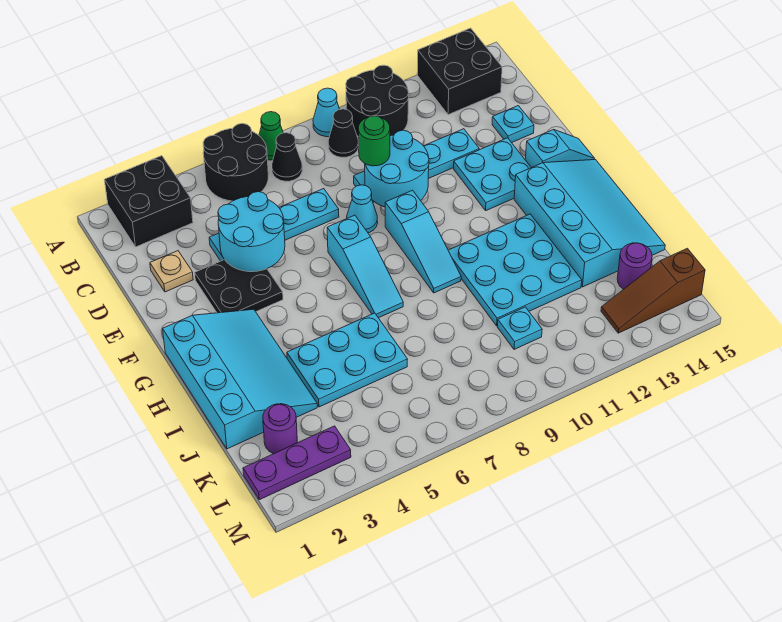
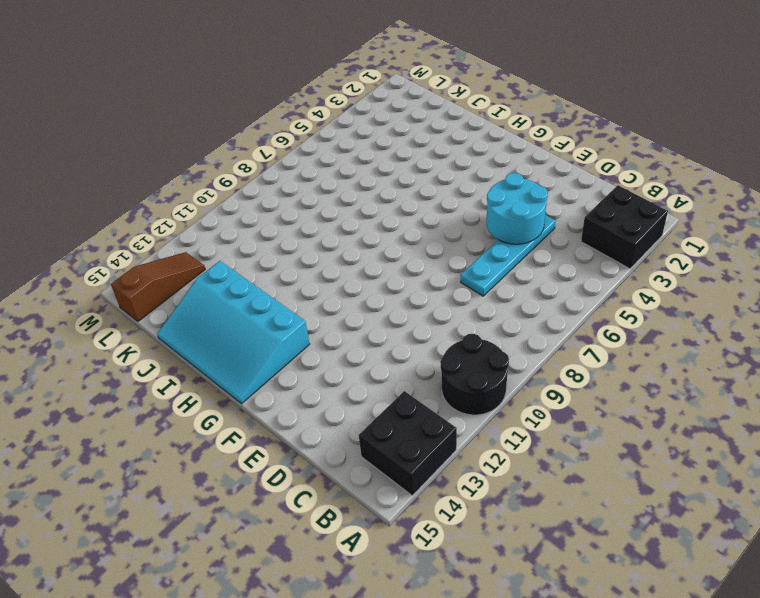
none -> black 2x2 round brick [203,123,268,201]
none -> green 1x1 cone [259,112,283,160]
none -> cyan 1x1 cone [313,88,340,137]
none -> black 1x1 cone [272,133,302,181]

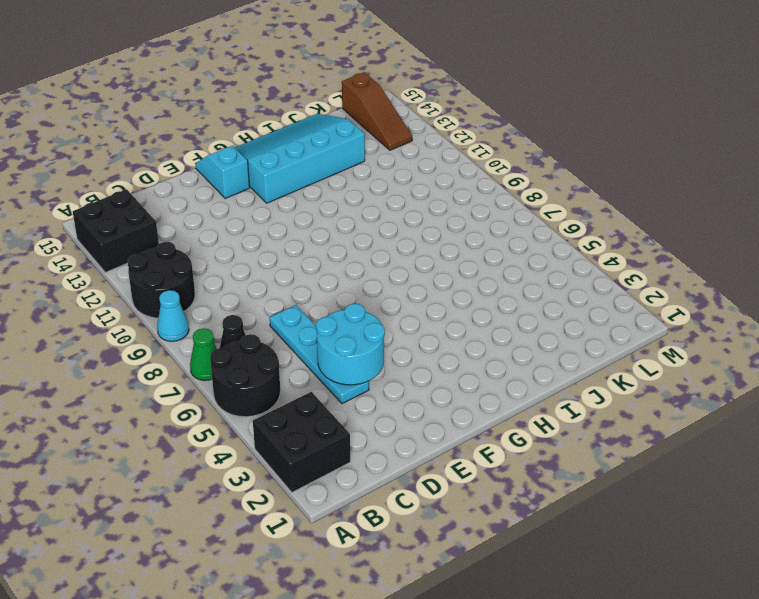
none -> black 1x1 cone [328,109,359,157]
none -> tan 1x1 plate [150,251,193,292]
none -> cyan 1x4 plate [354,129,479,202]
none -> cyan 1x1 plate [492,106,534,143]

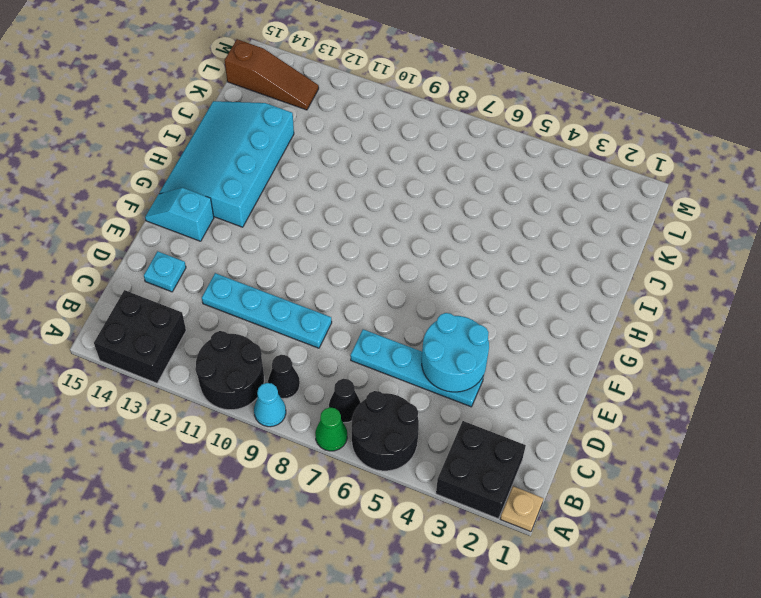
tan 1x1 plate [500,486,544,532] -> tan 1x1 plate moved to [150,251,193,292]
none -> black 2x2 plate [195,260,283,313]
none -> cyan 1x1 cone [347,185,378,233]
none -> cyan 2x2 plate [454,138,531,210]
none -> cyan 1x3 slope [327,215,403,318]

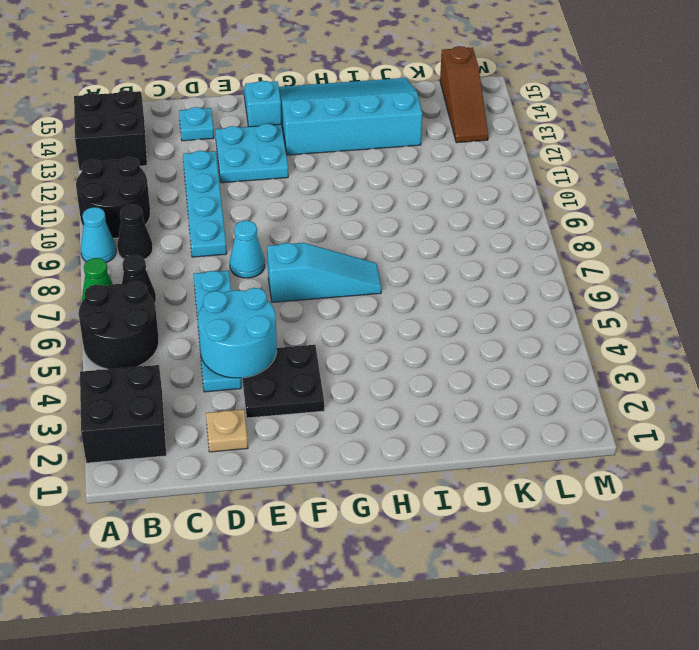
none -> cyan 1x3 slope [385,190,461,293]
none -> cyan 3x4 slope [163,309,317,449]
none -> cyan 3x3 plate [448,214,582,326]
none -> cyan 2x3 plate [287,313,408,407]

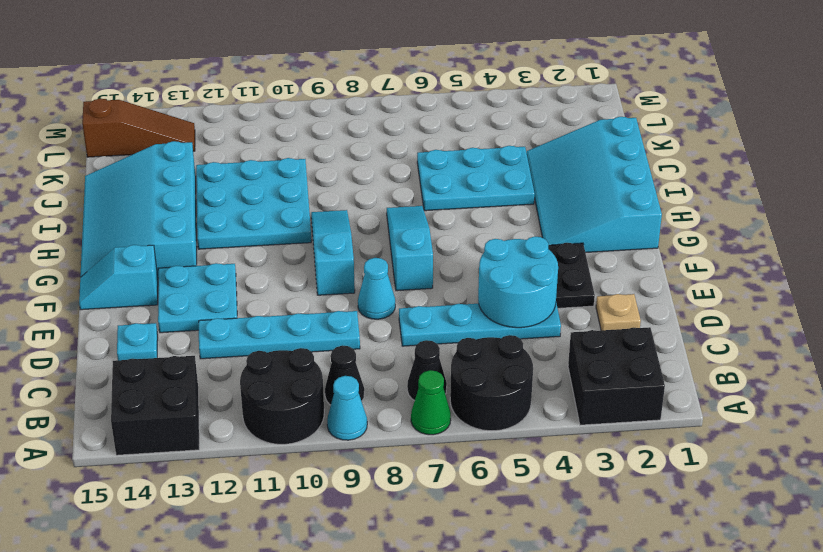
none -> purple 1x1 round brick [263,404,297,454]
none -> cyan 1x1 plate [498,307,542,349]
none -> purple 1x1 round brick [617,243,652,289]
none -> purple 1x3 plate [243,426,351,500]

